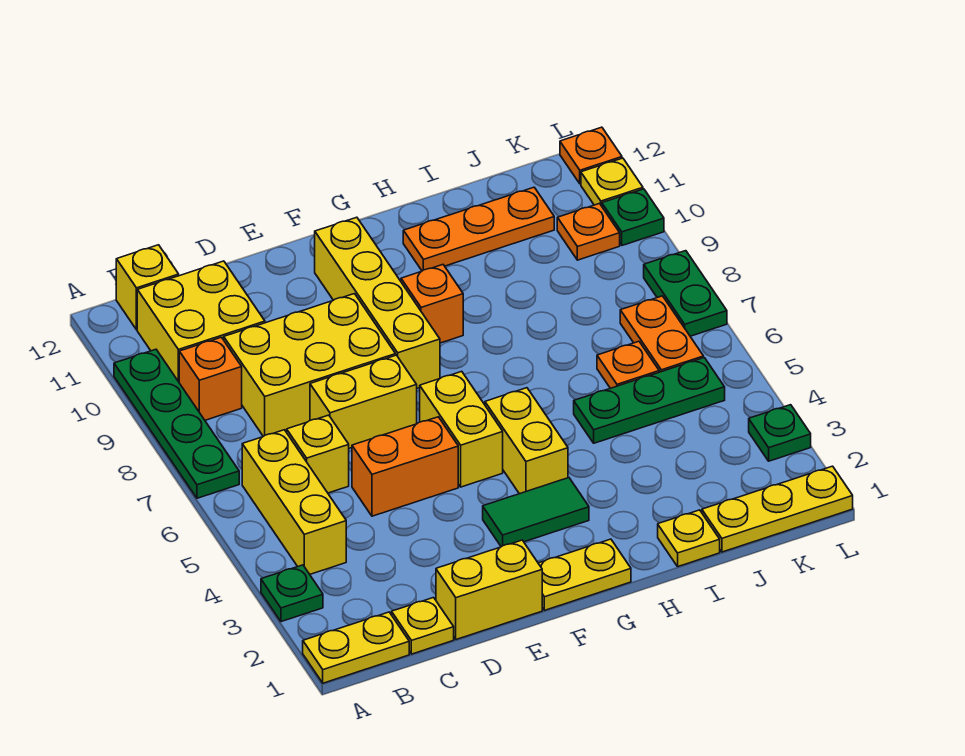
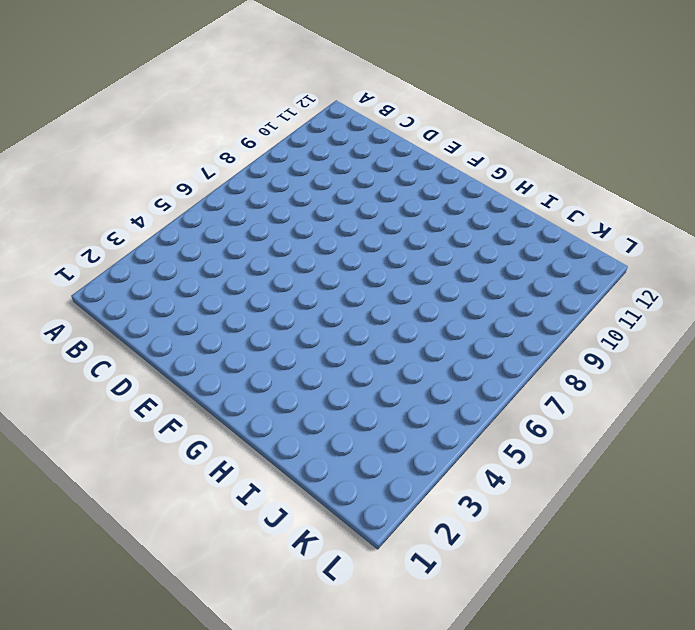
none -> yellow 1x2 plate [303,612,409,683]
none -> green 1x1 plate [261,565,323,622]
none -> green 1x4 plate [114,349,239,498]
none -> yellow 1x3 brick [242,430,346,574]

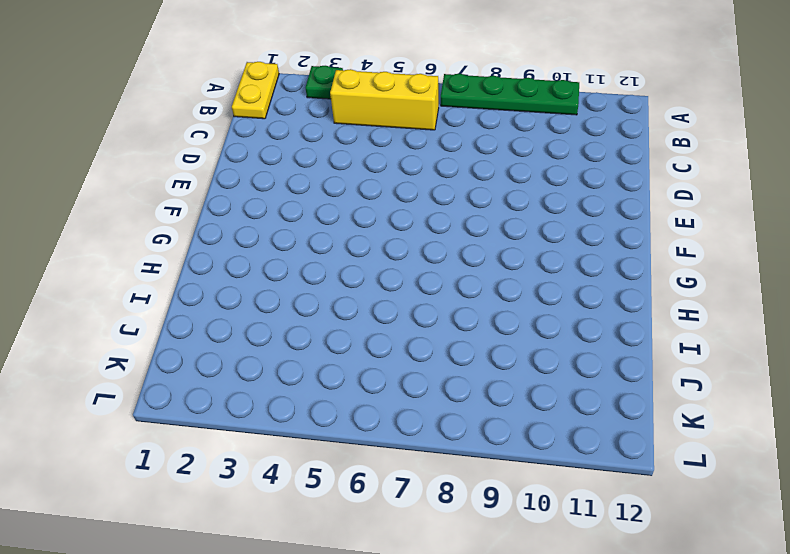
none -> orange 1x1 brick [179,337,242,420]
none -> yellow 2x2 brick [137,261,265,382]
none -> yellow 1x1 brick [116,245,179,330]
none -> yellow 1x1 plate [392,598,454,654]

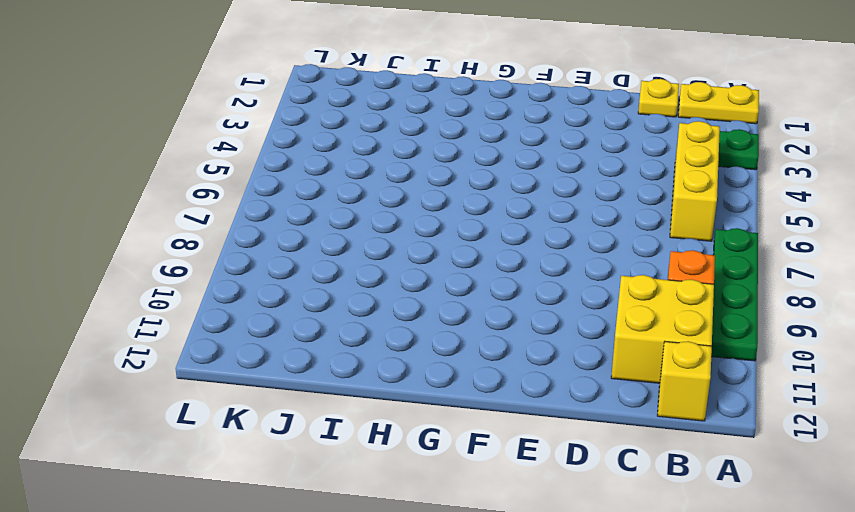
none -> yellow 1x1 brick [287,415,349,493]
none -> yellow 2x3 brick [224,294,396,436]
none -> yellow 1x2 brick [436,540,542,639]
none -> orange 1x2 brick [352,417,458,516]

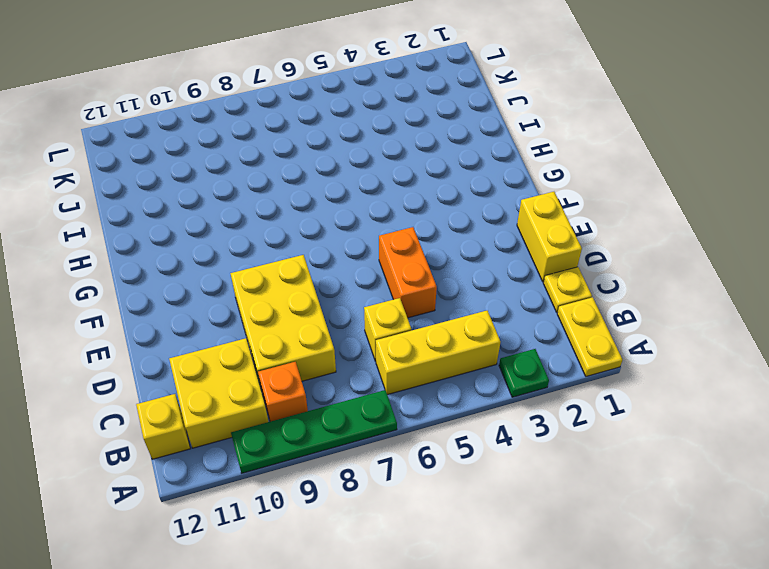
none -> yellow 1x2 brick [310,355,417,448]
none -> yellow 1x2 plate [538,539,631,610]
none -> green 1x2 tile [483,478,589,547]
none -> yellow 1x2 brick [420,371,503,487]

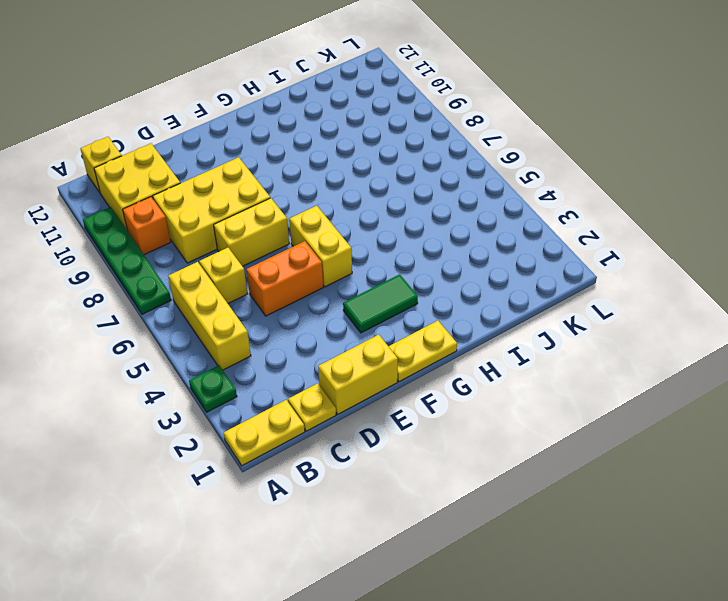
none -> yellow 1x4 brick [315,217,440,388]
none -> yellow 1x2 brick [485,388,568,494]
none -> orange 1x1 brick [401,265,463,343]
none -> orange 1x3 plate [403,187,554,271]

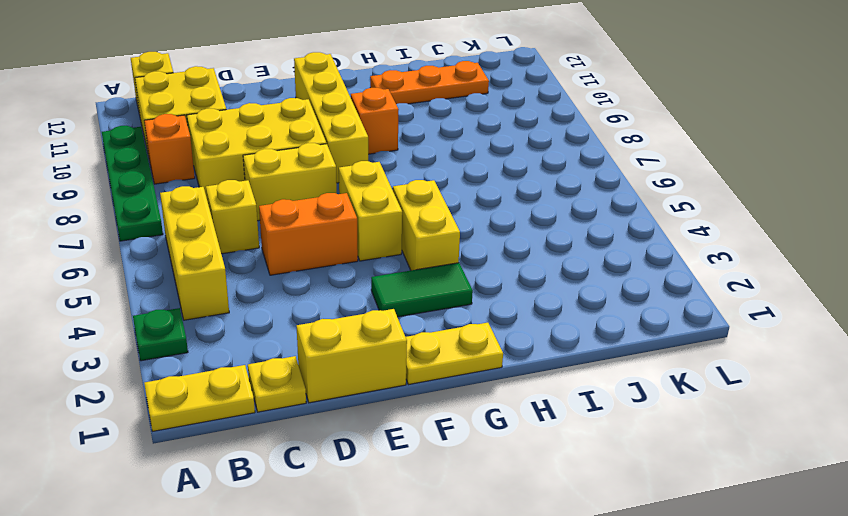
none -> yellow 1x1 plate [658,510,720,566]
none -> green 1x3 plate [574,358,725,443]
none -> yellow 1x3 plate [702,466,853,552]
none -> orange 1x1 plate [597,341,659,388]

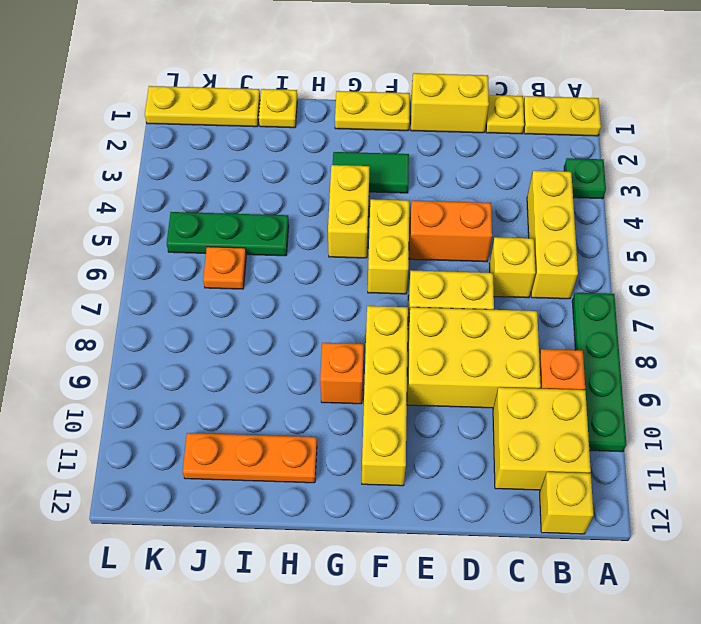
none -> orange 1x2 plate [620,296,704,372]
none -> orange 1x1 plate [557,204,620,260]
none -> green 1x1 plate [749,405,811,461]
none -> green 1x2 plate [644,251,727,336]

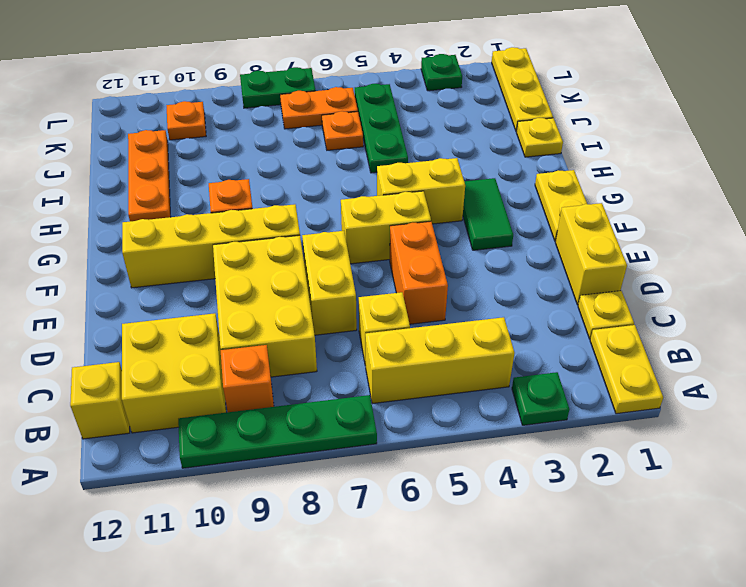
none -> green 1x1 plate [602,189,664,245]
none -> yellow 1x1 plate [581,158,643,206]
none -> orange 1x1 plate [560,127,622,184]

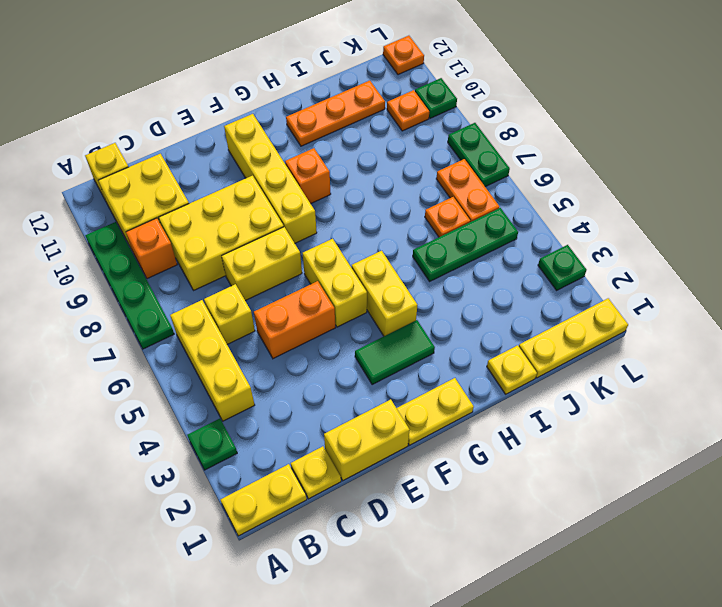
none -> yellow 1x1 plate [581,158,643,206]

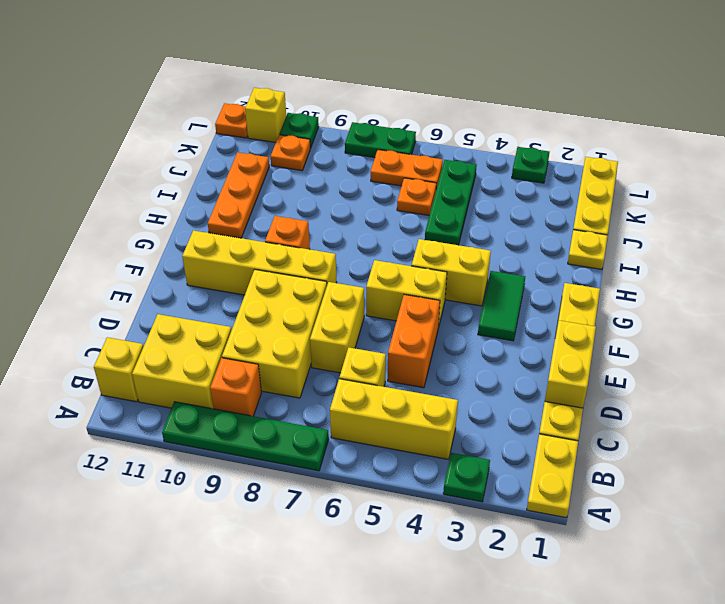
yellow 1x1 brick [245,88,286,143] -> yellow 1x1 plate [581,158,643,206]

